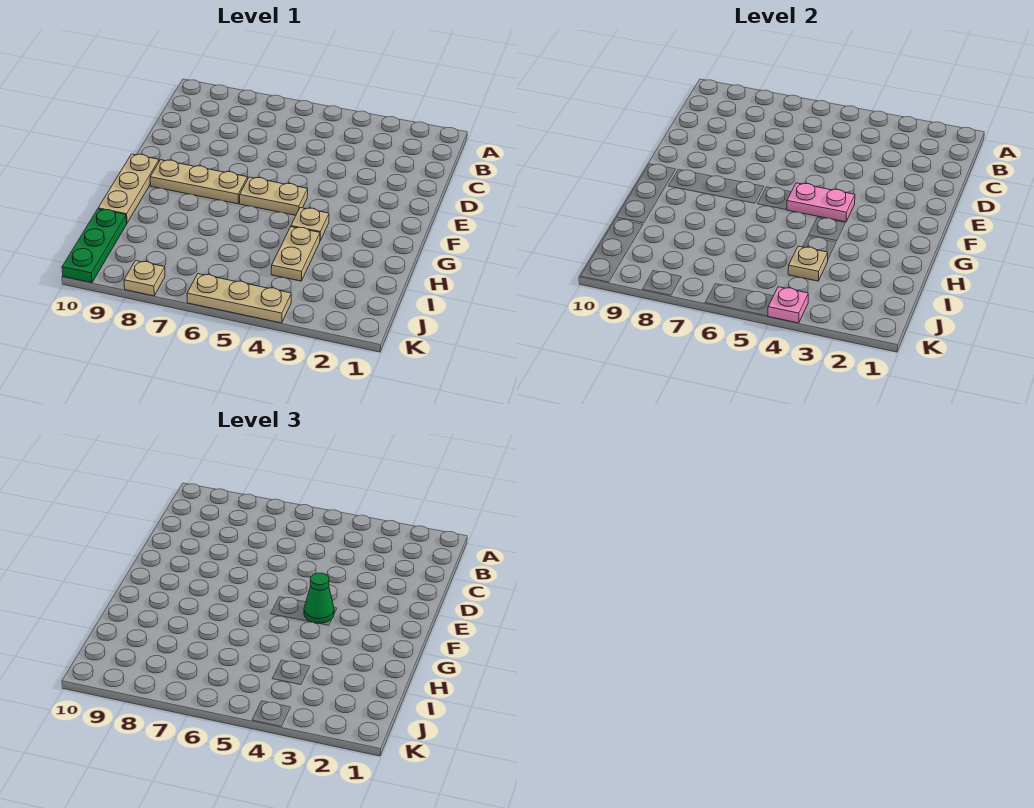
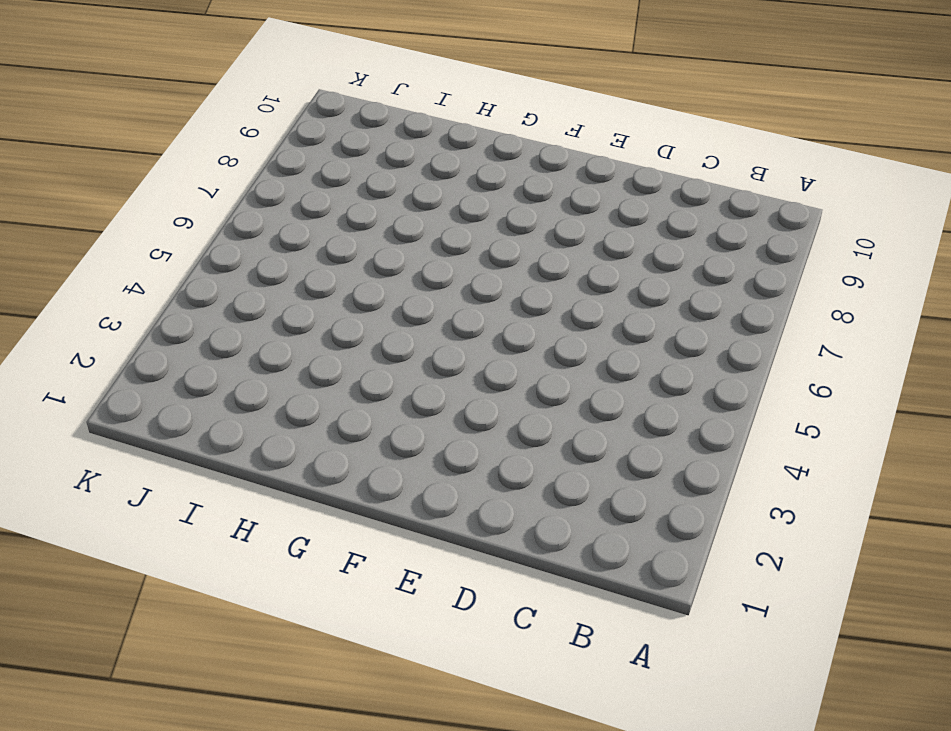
none -> tan 1x2 plate [240,177,308,215]
none -> tan 1x3 plate [150,160,248,204]
none -> tan 1x3 plate [98,154,159,223]

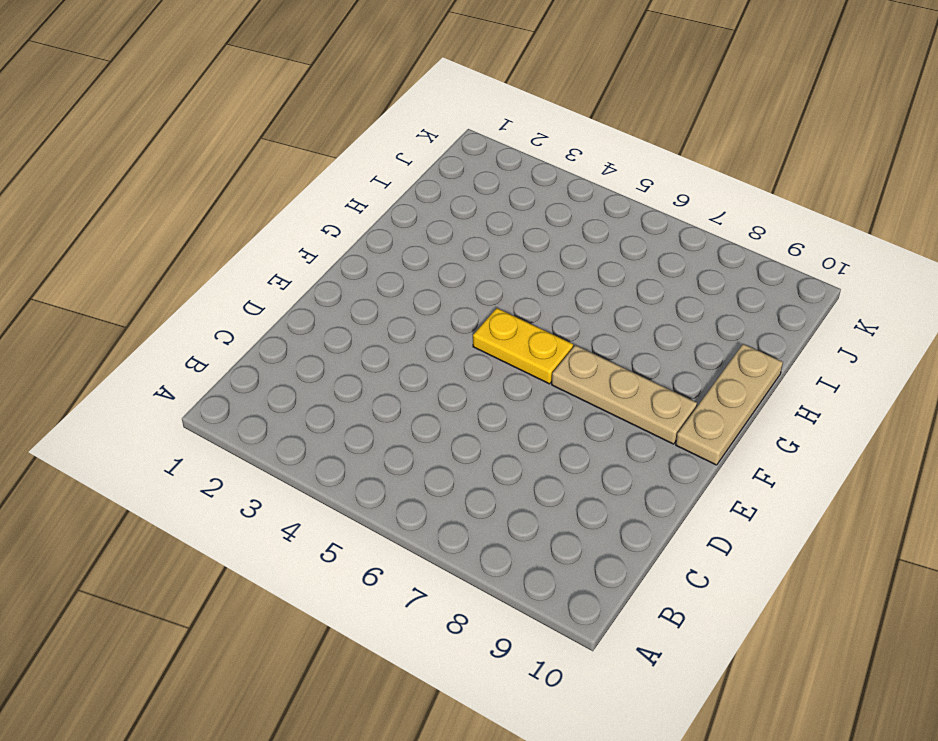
yellow 1x2 plate [473,308,573,384] -> tan 1x2 plate [240,177,308,215]
none -> tan 1x1 plate [291,208,329,240]
none -> tan 1x2 plate [271,227,320,281]
none -> green 1x3 plate [62,209,127,283]

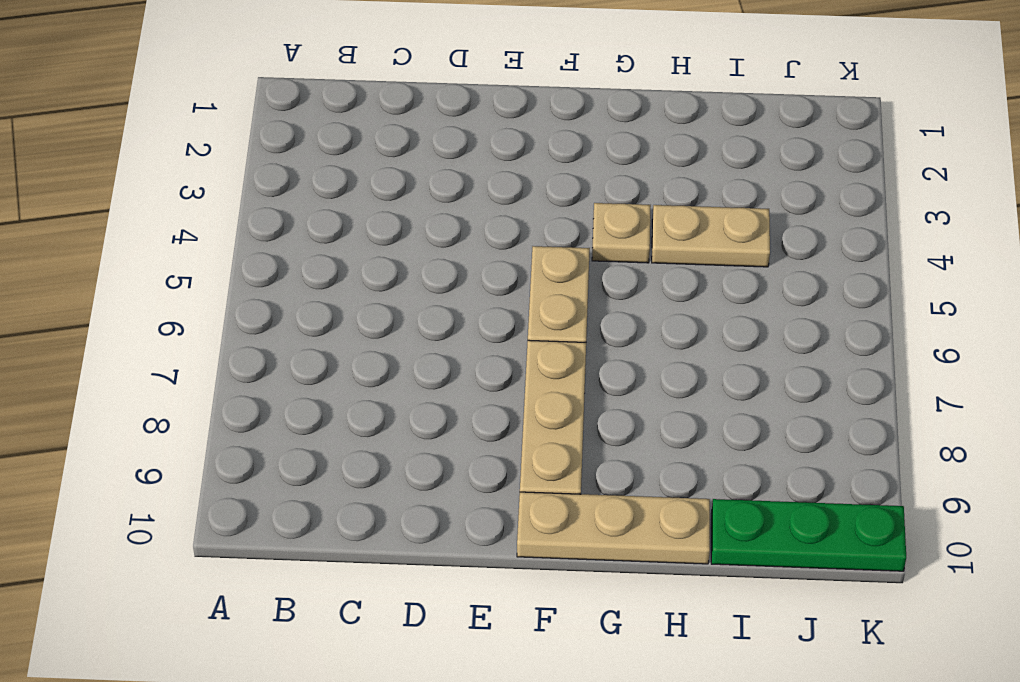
none -> tan 1x3 plate [187,274,291,323]
none -> tan 1x1 plate [124,261,165,296]
none -> pink 1x2 plate [787,183,855,222]

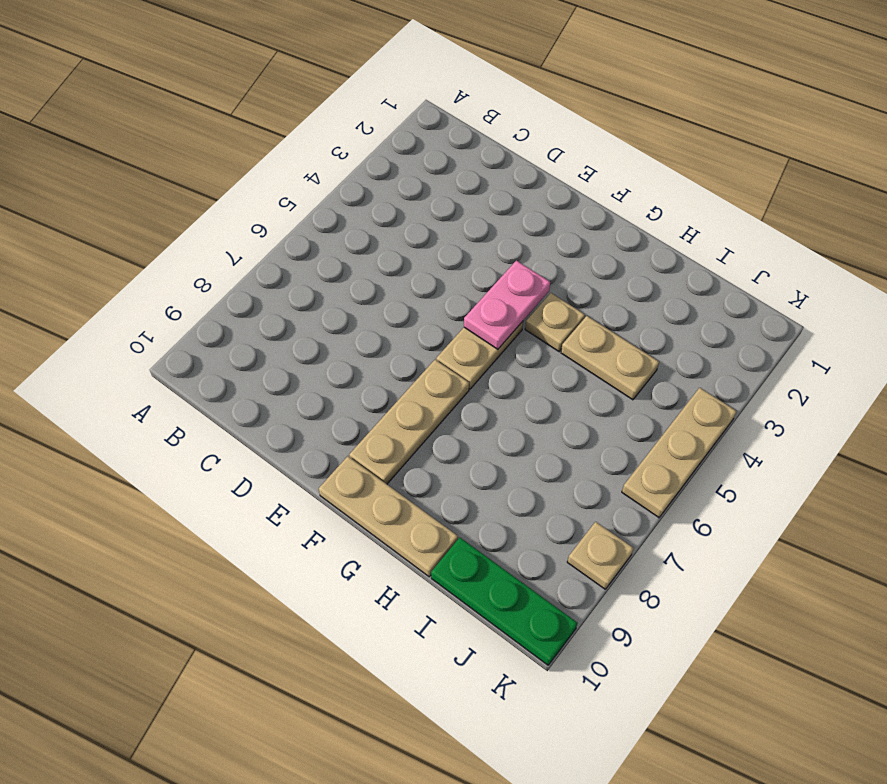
none -> tan 1x1 plate [788,246,828,281]
none -> pink 1x1 plate [768,287,808,323]
none -> green 1x1 cone [304,573,334,623]

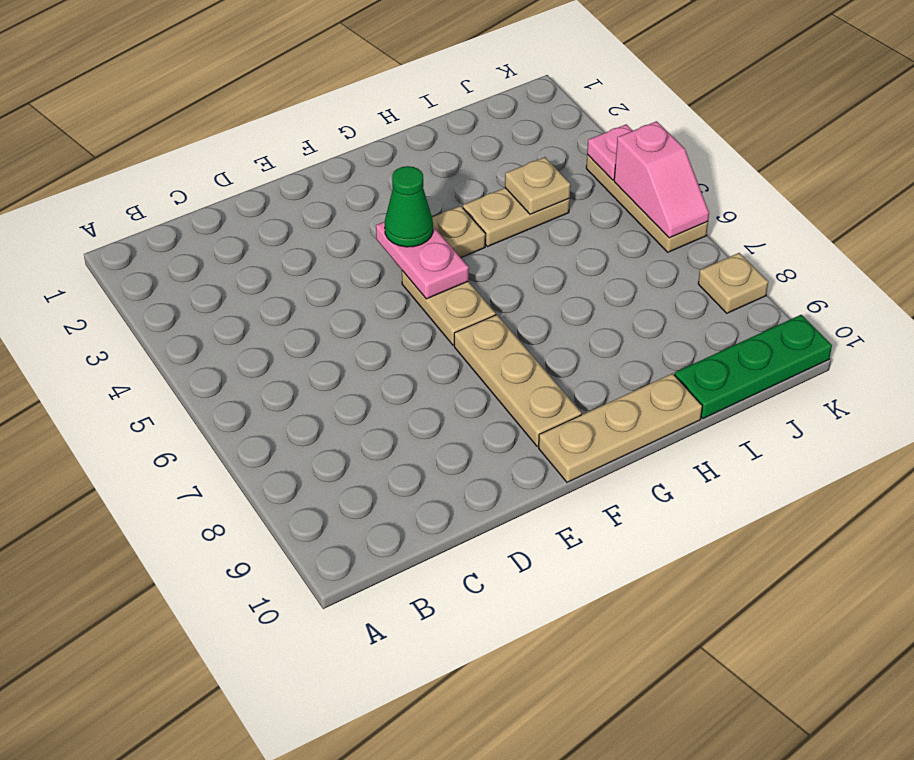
pink 1x2 slope [614,121,709,238] -> none

